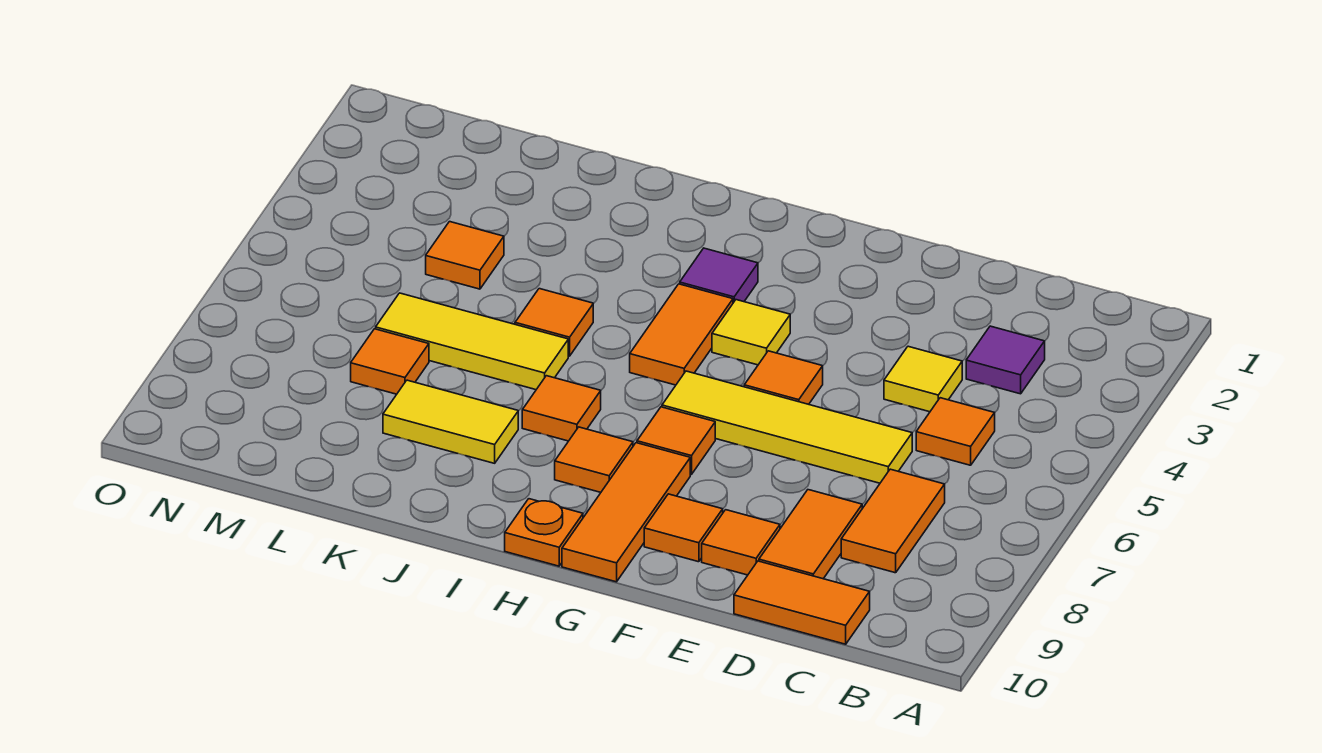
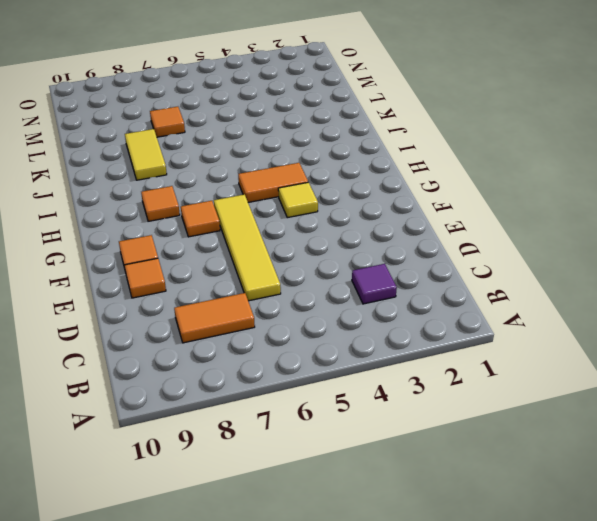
none -> orange 1x1 tile [916,398,995,465]
none -> orange 1x2 tile [734,561,870,644]
none -> yellow 1x1 tile [884,346,962,412]

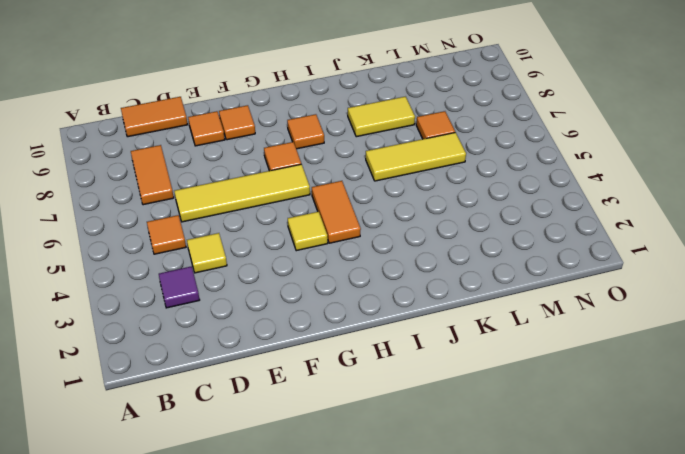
none -> orange 1x2 tile [759,490,862,579]
none -> orange 1x1 tile [744,351,823,404]
none -> orange 1x3 tile [562,443,690,582]

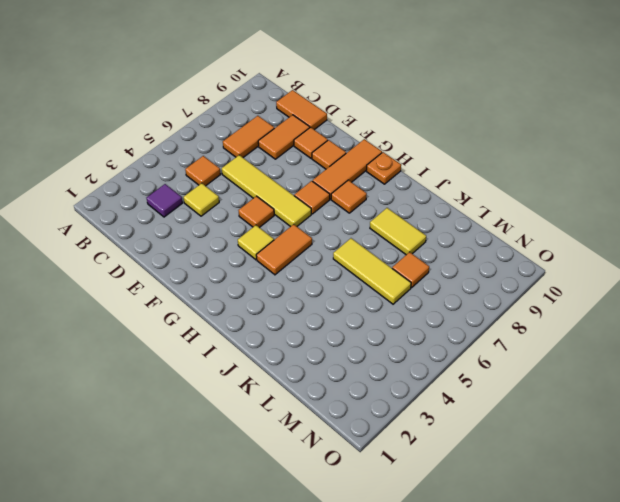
none -> purple 1x1 tile [680,248,758,303]
none -> orange 1x1 tile [522,376,601,441]
none -> orange 1x1 tile [515,289,593,356]

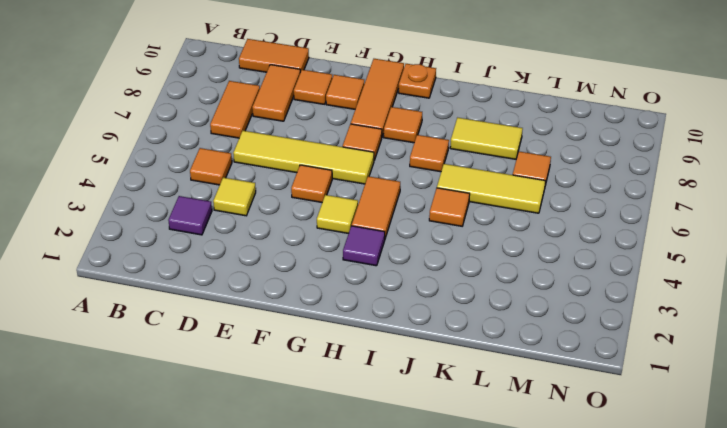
none -> orange 1x1 tile [426,222,504,289]

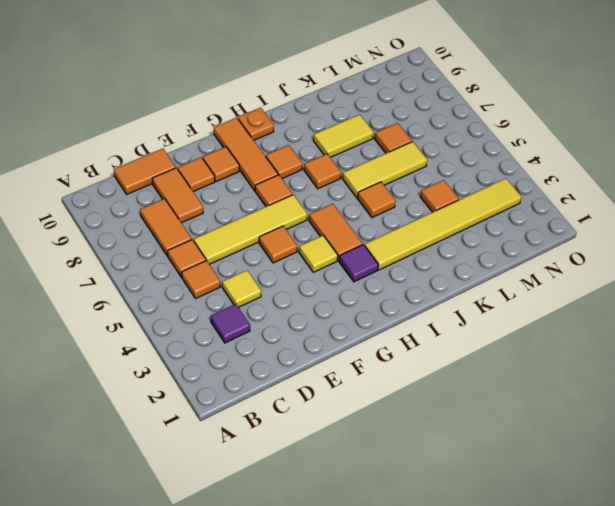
orange 1x1 tile [168,240,206,277] -> none
yellow 1x6 tile [364,178,522,270] -> none

